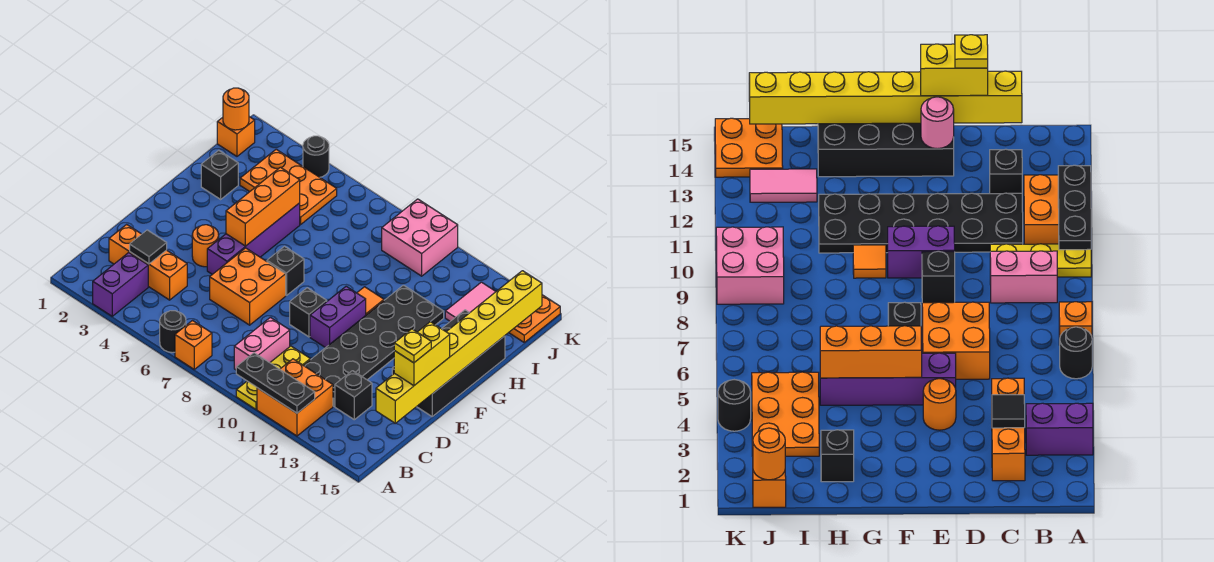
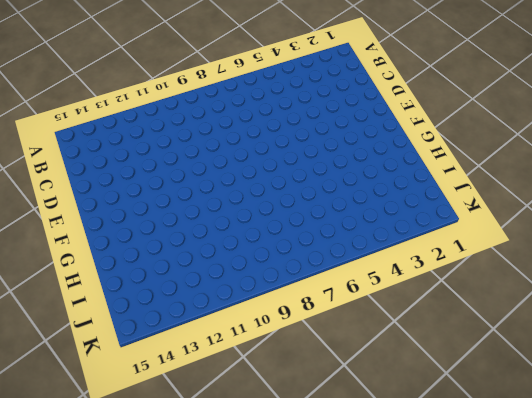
none -> purple 1x2 brick [93,253,148,316]
none -> black 1x1 round brick [160,311,186,353]
none -> orange 1x1 brick [175,321,212,369]
none -> yellow 1x3 plate [236,346,310,409]

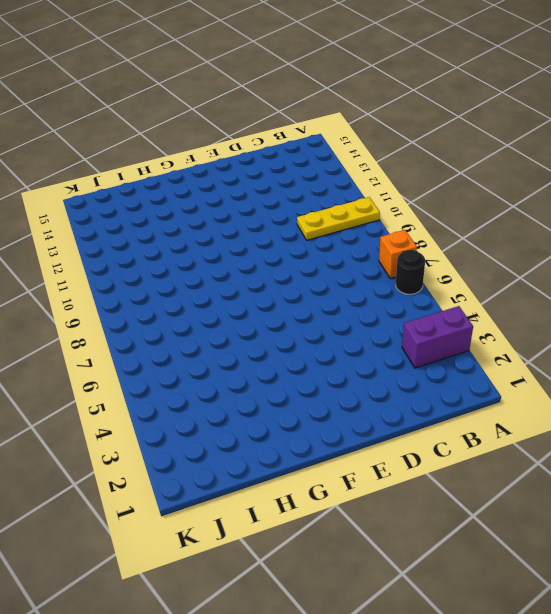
none -> orange 2x2 brick [257,359,333,436]
none -> pink 1x2 brick [234,317,290,370]
none -> orange 1x3 brick [109,224,187,300]
none -> black 2x6 plate [304,285,444,406]

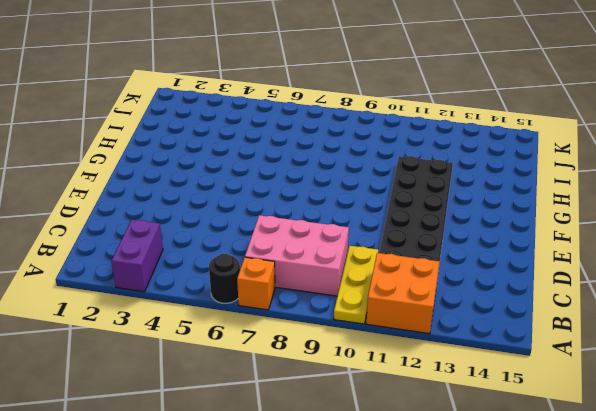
pink 2x3 brick [245,215,349,296] -> pink 1x2 brick [234,317,290,370]
none -> orange 1x3 brick [109,224,187,300]
none -> black 1x1 brick [335,371,372,420]
none -> orange 2x2 brick [210,248,286,325]
none -> orange 1x1 round brick [192,225,219,267]

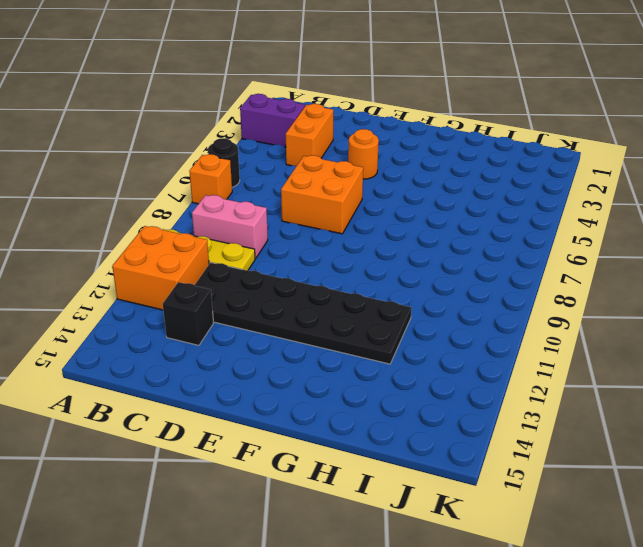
orange 1x2 brick [286,104,333,166] -> orange 1x3 brick [109,224,187,300]
none -> purple 1x4 brick [207,203,300,274]
none -> black 1x1 brick [290,288,327,337]
none -> purple 1x2 brick [310,286,366,348]
none -> black 2x4 brick [392,310,505,416]

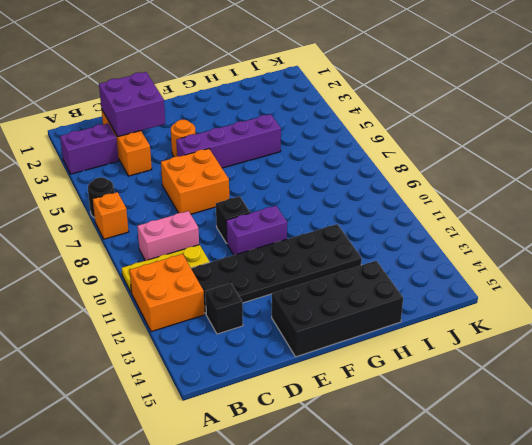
purple 2x2 brick [99,72,165,137] -> black 1x1 tile [130,230,167,264]
none -> black 1x1 brick [267,247,304,296]
none -> orange 1x1 tile [357,287,384,315]
none -> black 1x1 brick [201,150,238,199]
none -> orange 2x3 plate [240,149,337,224]

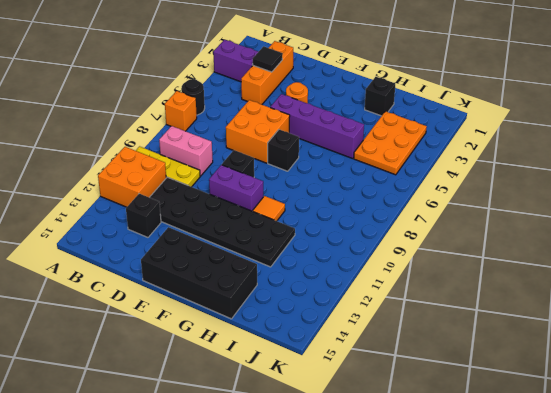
none -> pink 1x2 tile [445,282,496,321]
none -> orange 1x1 brick [217,117,255,156]
none -> pink 2x2 brick [382,199,458,276]
none -> orange 2x2 plate [509,295,560,342]

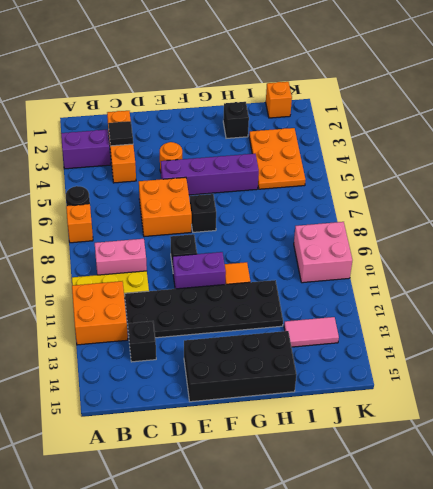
none -> orange 2x2 plate [509,295,560,342]
none -> black 1x1 round brick [303,136,329,177]
none -> black 1x3 plate [236,353,315,413]
none -> yellow 1x8 brick [376,271,542,423]

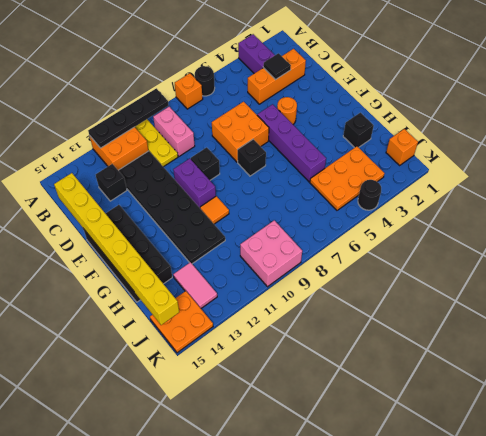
black 1x4 plate [88,88,169,148] -> black 1x3 plate [236,353,315,413]
none -> pink 1x1 round brick [921,97,954,149]
none -> orange 1x3 brick [226,167,300,246]
none -> orange 1x1 round brick [223,88,249,130]
none -> yellow 1x2 brick [394,322,450,386]

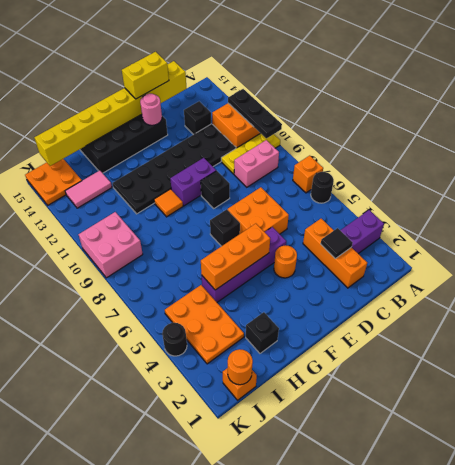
none -> yellow 1x1 plate [394,329,431,363]

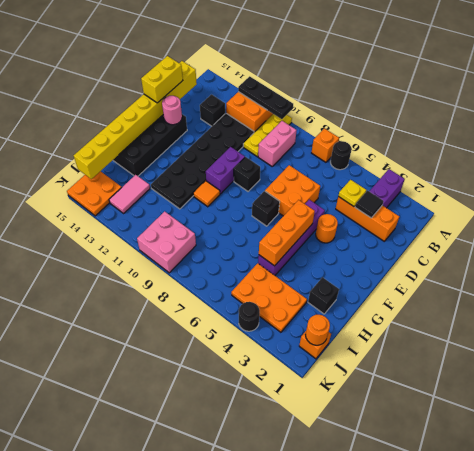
yellow 1x1 plate [338,180,366,206] -> yellow 1x1 plate moved to [394,329,431,363]

